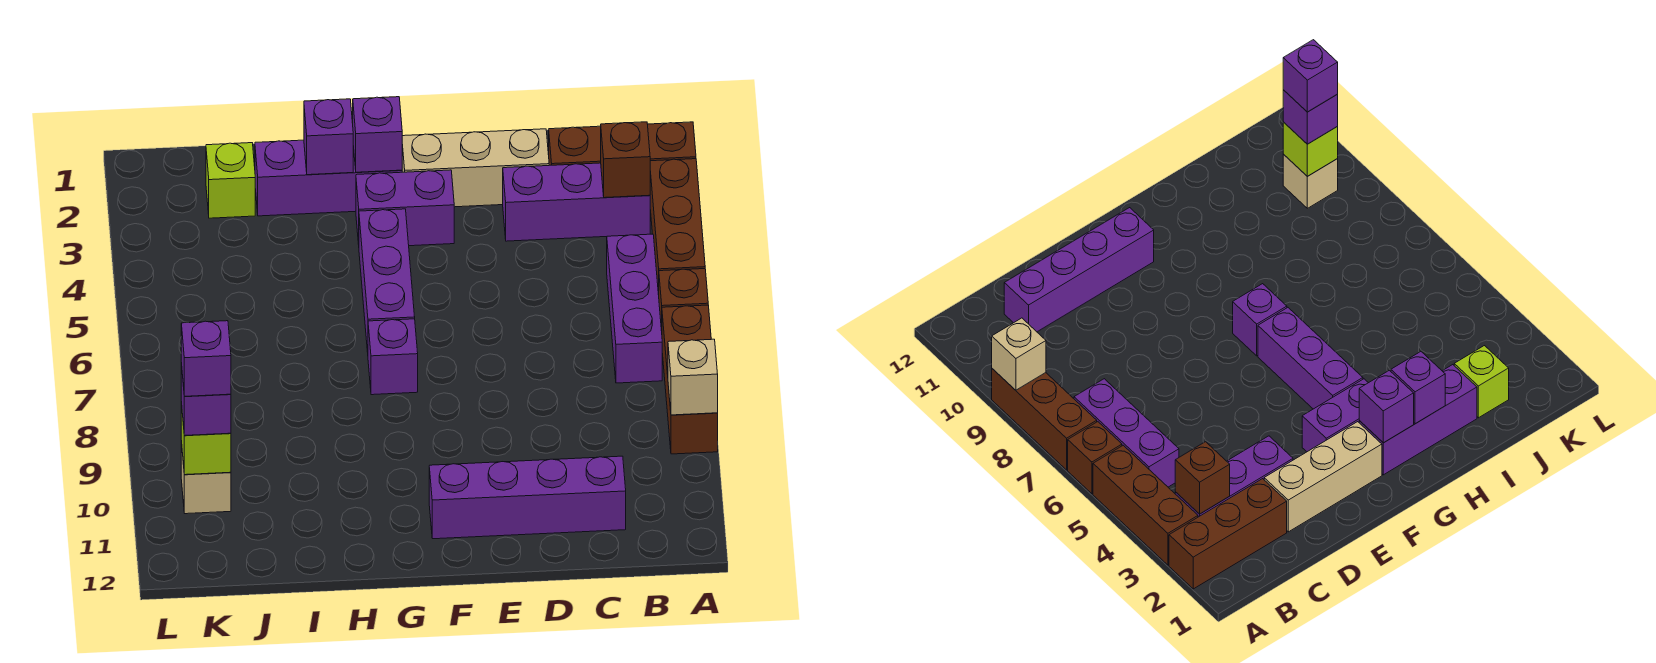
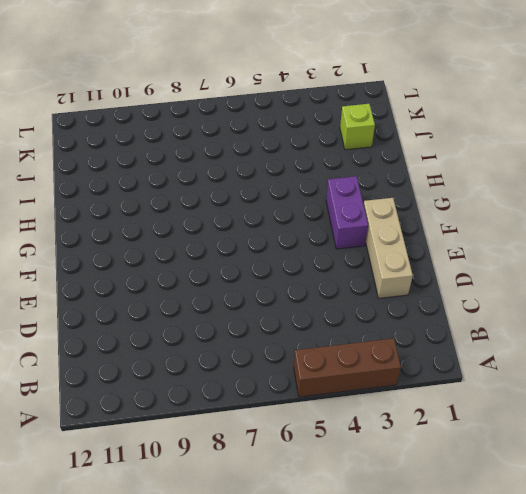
none -> brown 1x3 brick [549,122,696,165]
none -> brown 1x1 brick [659,269,708,331]
none -> brown 1x3 brick [662,305,718,454]

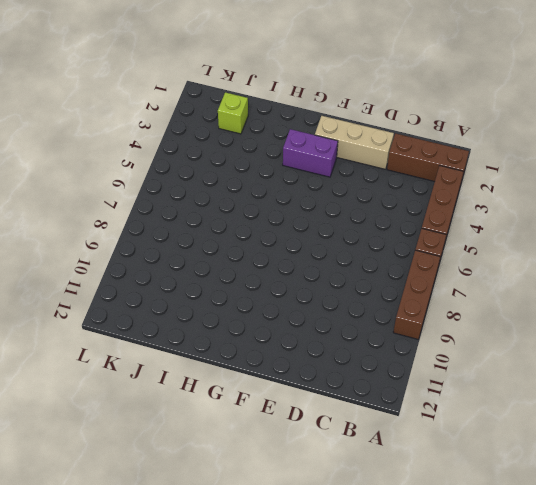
none -> purple 1x3 brick [503,163,650,241]
none -> purple 1x3 brick [607,234,662,383]
none -> purple 1x4 brick [429,456,626,539]

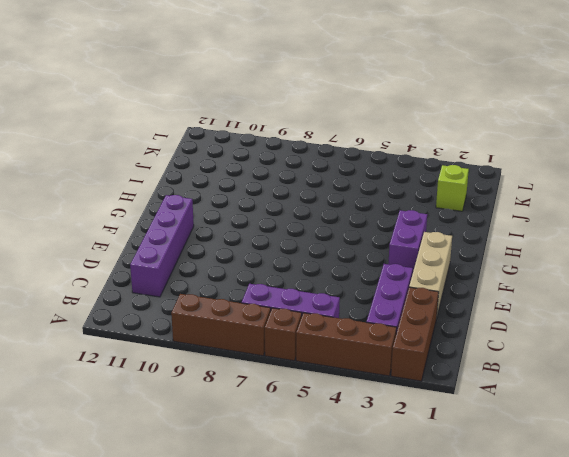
none -> purple 1x3 brick [255,140,402,216]
none -> purple 1x3 brick [359,209,415,352]
none -> purple 1x1 brick [368,319,418,395]

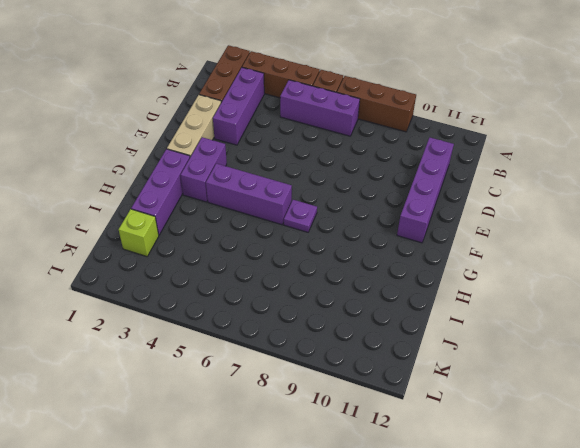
purple 1x1 plate [284,200,317,232] -> purple 1x1 brick [368,319,418,395]
none -> tan 1x1 brick [181,441,231,514]
none -> tan 1x1 brick [668,339,718,415]
none -> brown 1x1 brick [601,122,650,198]

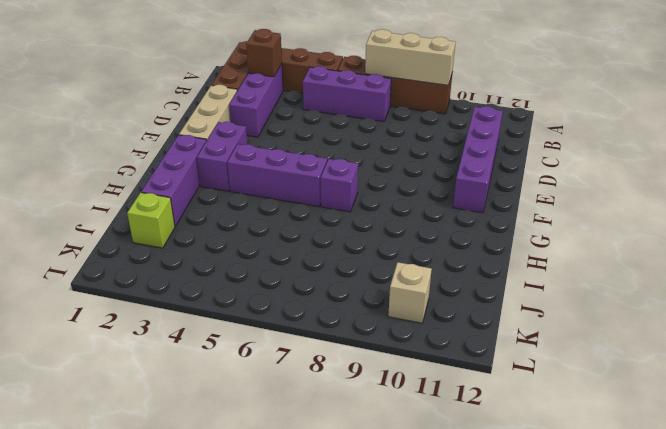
tan 1x3 brick [365,29,456,85] -> tan 1x1 brick [668,339,718,415]
none -> purple 1x1 brick [353,97,402,172]
none -> purple 1x1 brick [304,99,353,175]
none -> lime 1x1 brick [181,402,231,475]

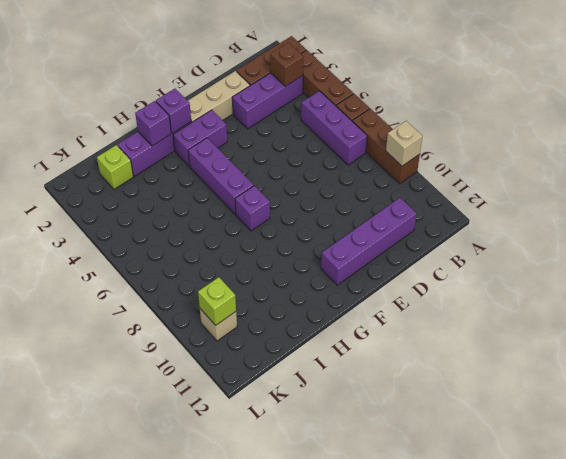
none -> purple 1x1 brick [181,363,231,436]
none -> purple 1x1 brick [181,321,231,396]

